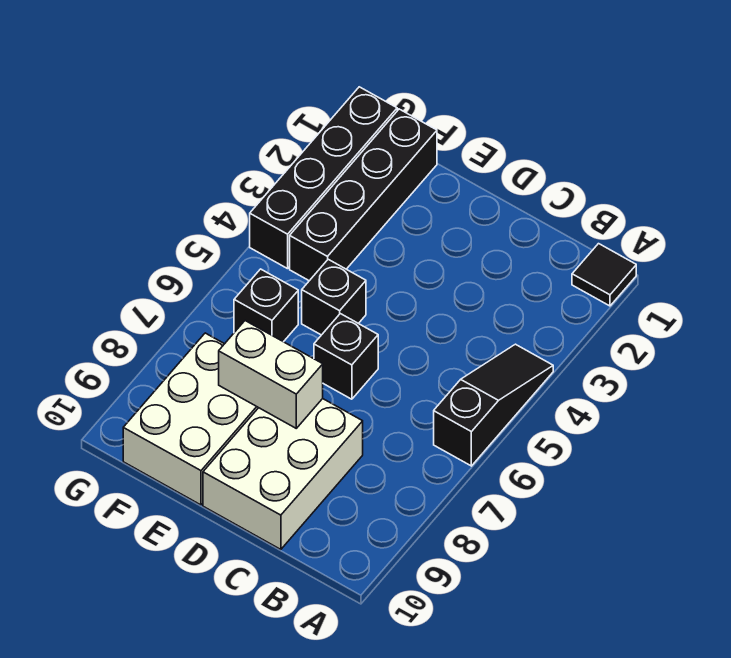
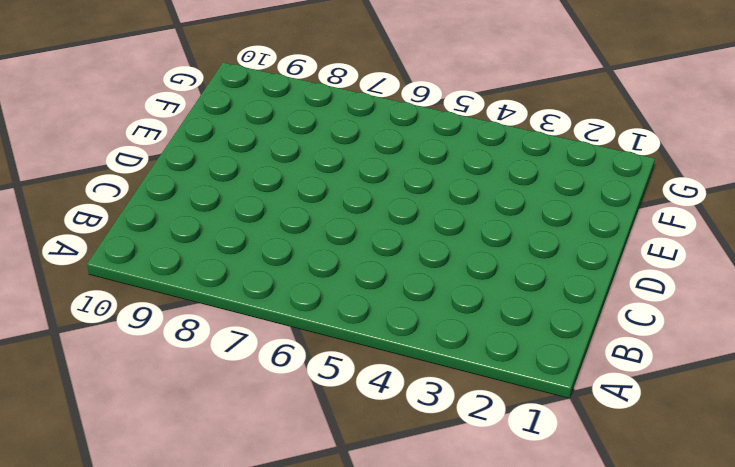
none -> black 1x1 tile [572,244,636,306]
none -> black 1x3 slope [434,344,553,466]

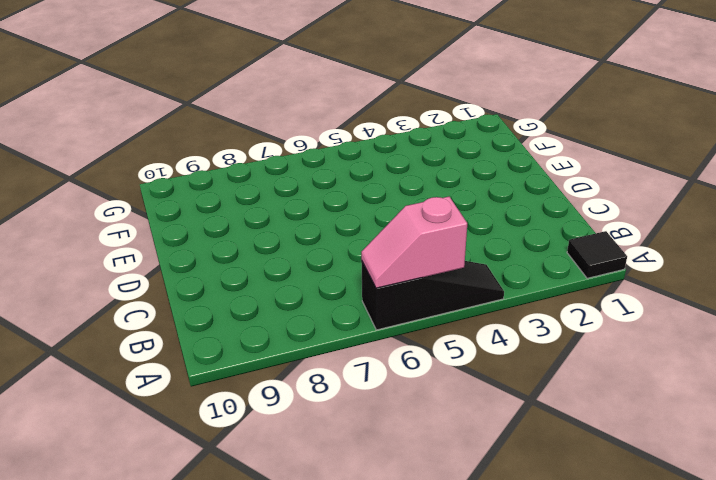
pink 1x2 slope [361,197,467,288] -> none
none -> white 2x3 brick [203,399,363,549]
none -> black 1x1 brick [314,314,378,399]

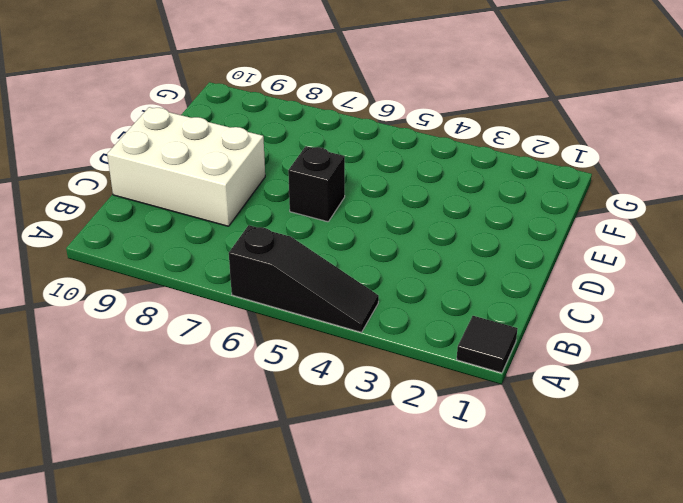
none -> black 1x1 brick [302,259,366,335]
none -> white 2x3 brick [123,333,258,505]

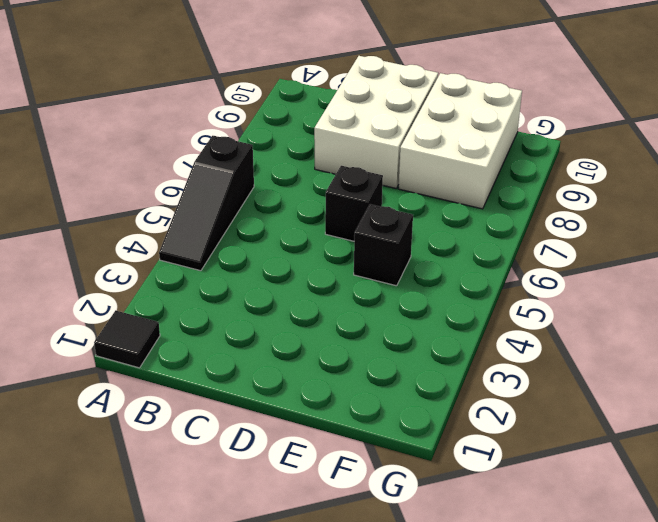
none -> black 1x4 brick [290,109,437,281]
none -> black 1x1 brick [234,269,298,342]

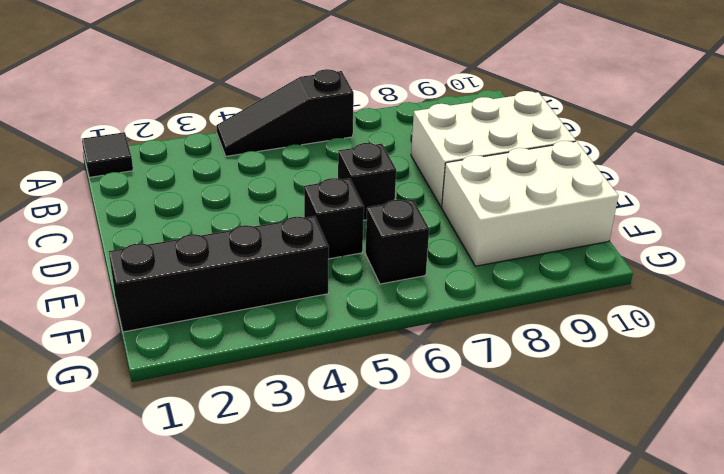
none -> black 1x4 brick [250,87,397,269]
none -> white 1x2 brick [219,321,323,428]

